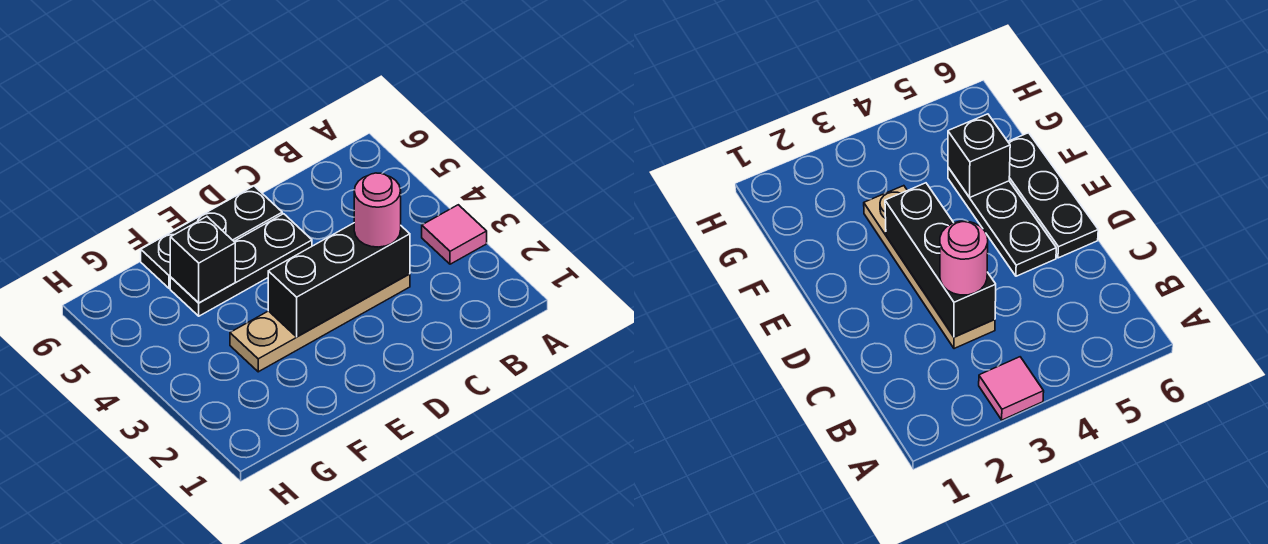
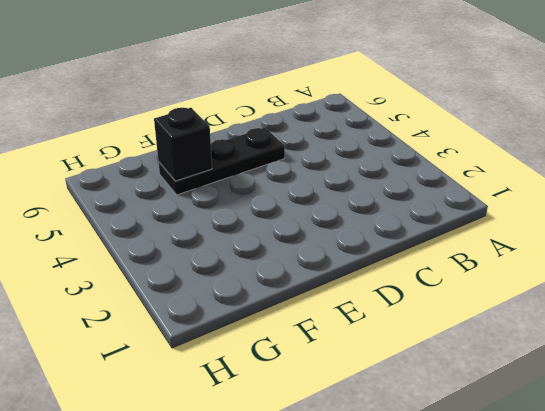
none -> pink 1x1 tile [422,205,487,264]
none -> tan 1x4 plate [230,274,410,372]

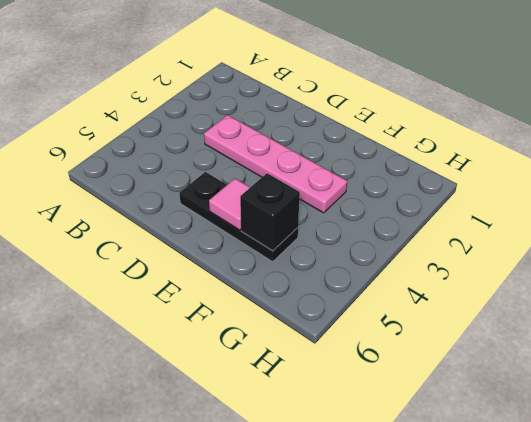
pink 1x4 plate [204,115,347,213] -> tan 1x4 plate [230,274,410,372]
pink 1x1 tile [209,179,250,230] -> pink 1x1 tile moved to [422,205,487,264]
none -> black 1x3 plate [141,186,282,288]
none -> black 1x3 brick [268,223,410,337]

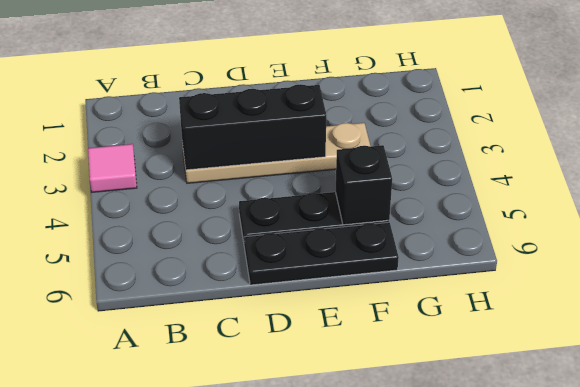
none -> pink 1x1 round brick [354,173,401,247]

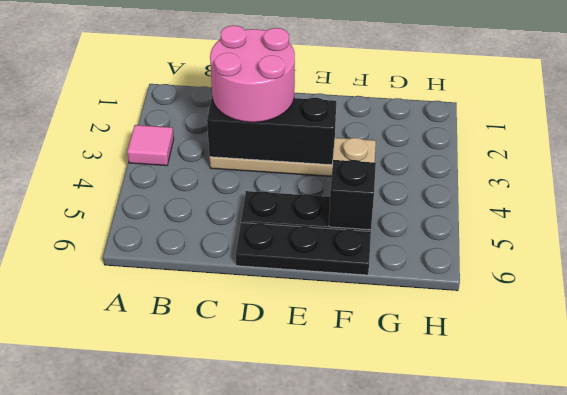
pink 2x2 round brick [210,25,295,122] -> pink 1x1 round brick [354,173,401,247]

